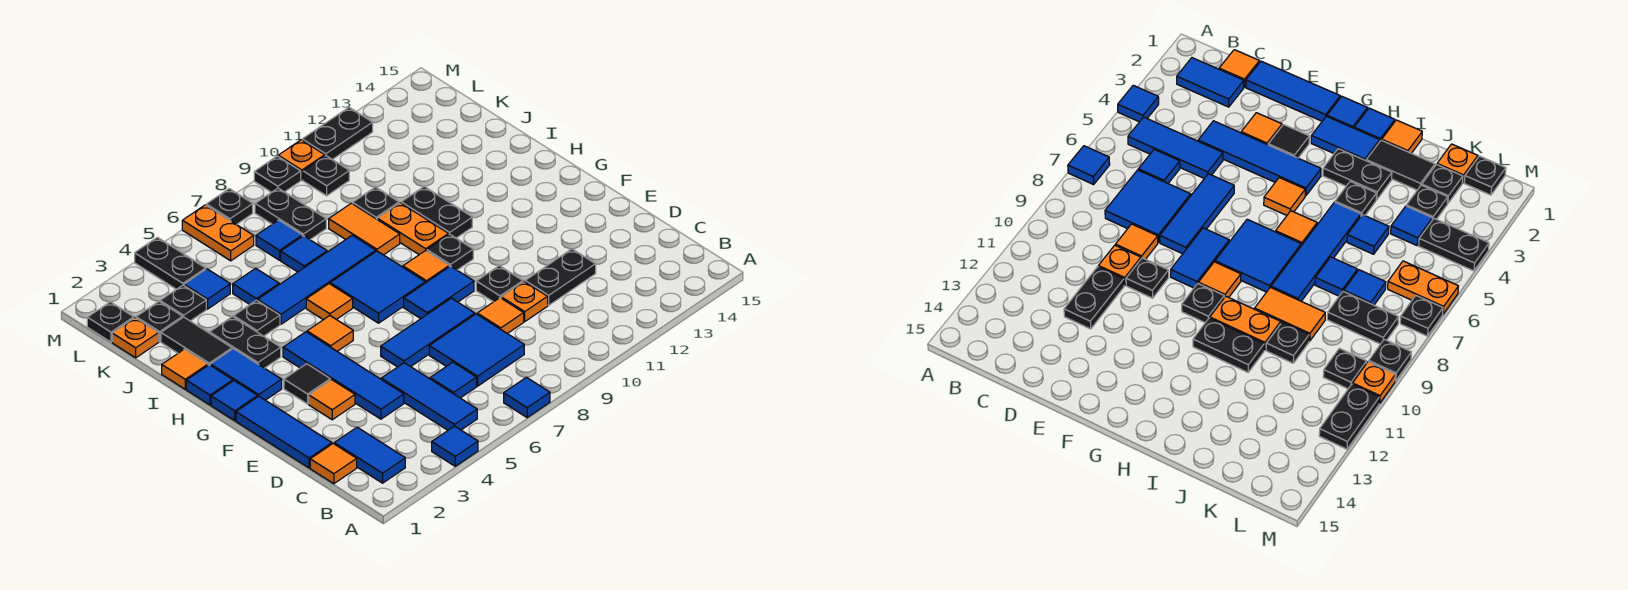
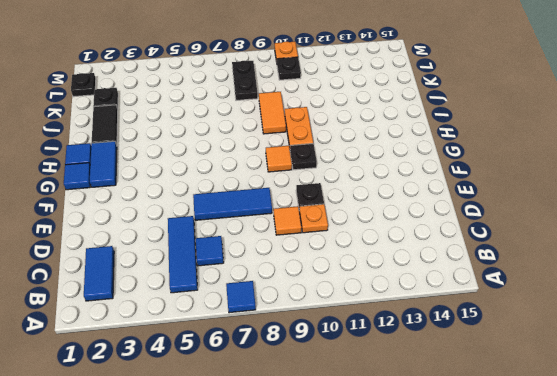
none -> blue 1x1 tile [432,426,478,466]
none -> orange 1x1 tile [310,443,357,484]
none -> blue 2x2 tile [429,314,524,386]
none -> blue 1x3 tile [236,396,332,468]

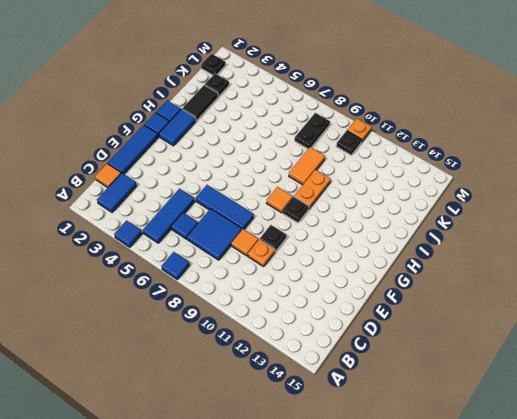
none -> blue 1x4 tile [283,332,404,419]
none -> black 1x2 plate [525,249,596,305]
none -> orange 1x1 tile [309,380,355,420]
none -> black 1x1 tile [284,364,330,404]

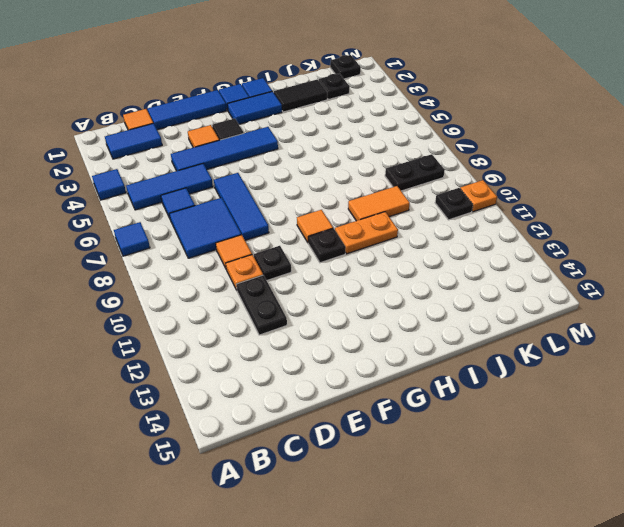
none -> blue 1x2 tile [404,266,474,319]
none -> orange 1x1 tile [307,316,353,351]
none -> blue 2x2 tile [330,251,425,323]
none -> black 1x2 plate [210,316,281,368]

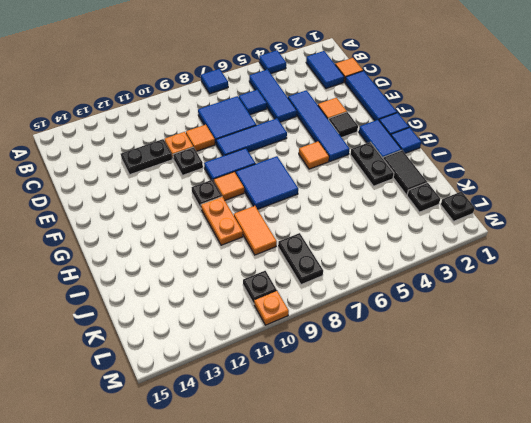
none -> orange 1x1 tile [306,284,353,320]
none -> black 1x2 plate [401,186,472,238]
none -> orange 1x1 tile [162,349,208,389]
none -> black 1x1 plate [234,300,280,336]

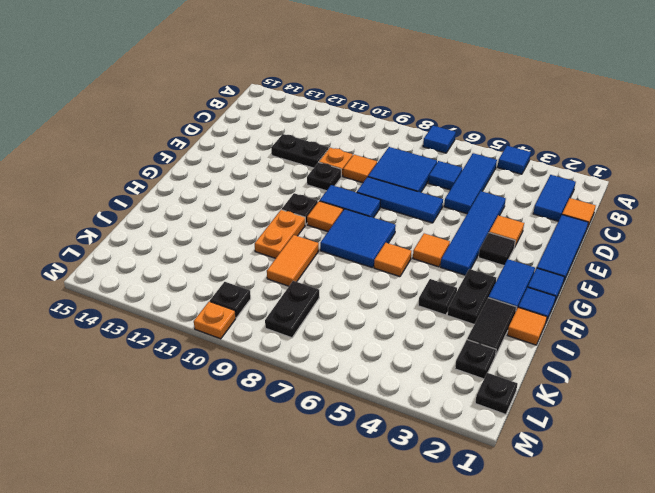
none -> black 1x2 plate [401,186,472,238]
none -> blue 1x4 tile [258,235,376,324]
none -> blue 1x1 tile [233,268,279,304]
none -> blue 1x1 tile [281,236,327,272]

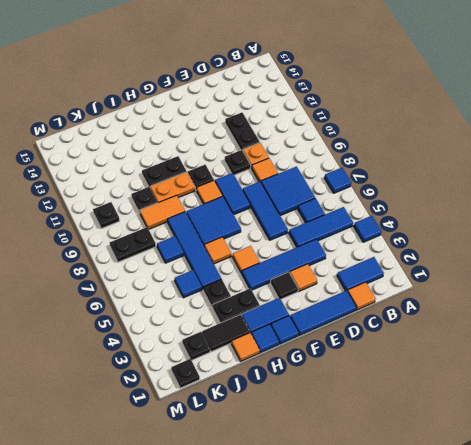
none -> orange 1x1 plate [112,318,159,358]
none -> black 1x1 plate [160,285,206,321]
none -> blue 1x1 tile [184,269,230,309]
none -> blue 1x1 tile [256,220,302,260]

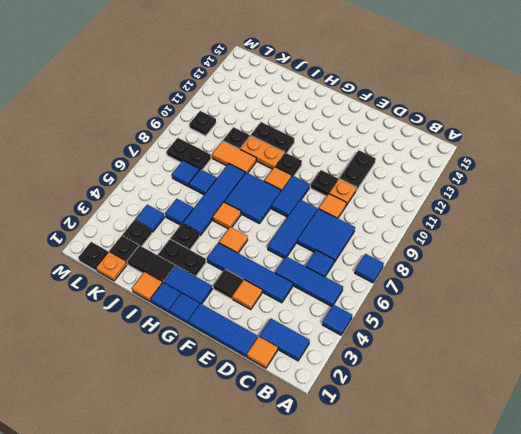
none -> black 1x2 plate [135,237,206,289]
none -> orange 1x2 plate [182,205,254,261]
none -> black 1x1 plate [206,189,253,225]
none -> black 1x1 plate [254,156,301,192]

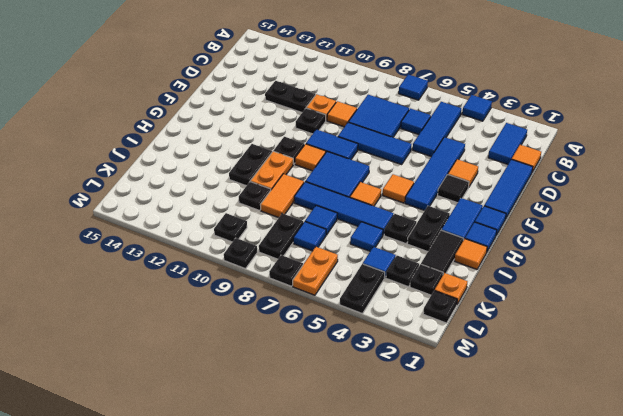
none -> orange 1x1 plate [278,140,325,180]
none -> black 1x2 plate [302,107,373,159]

